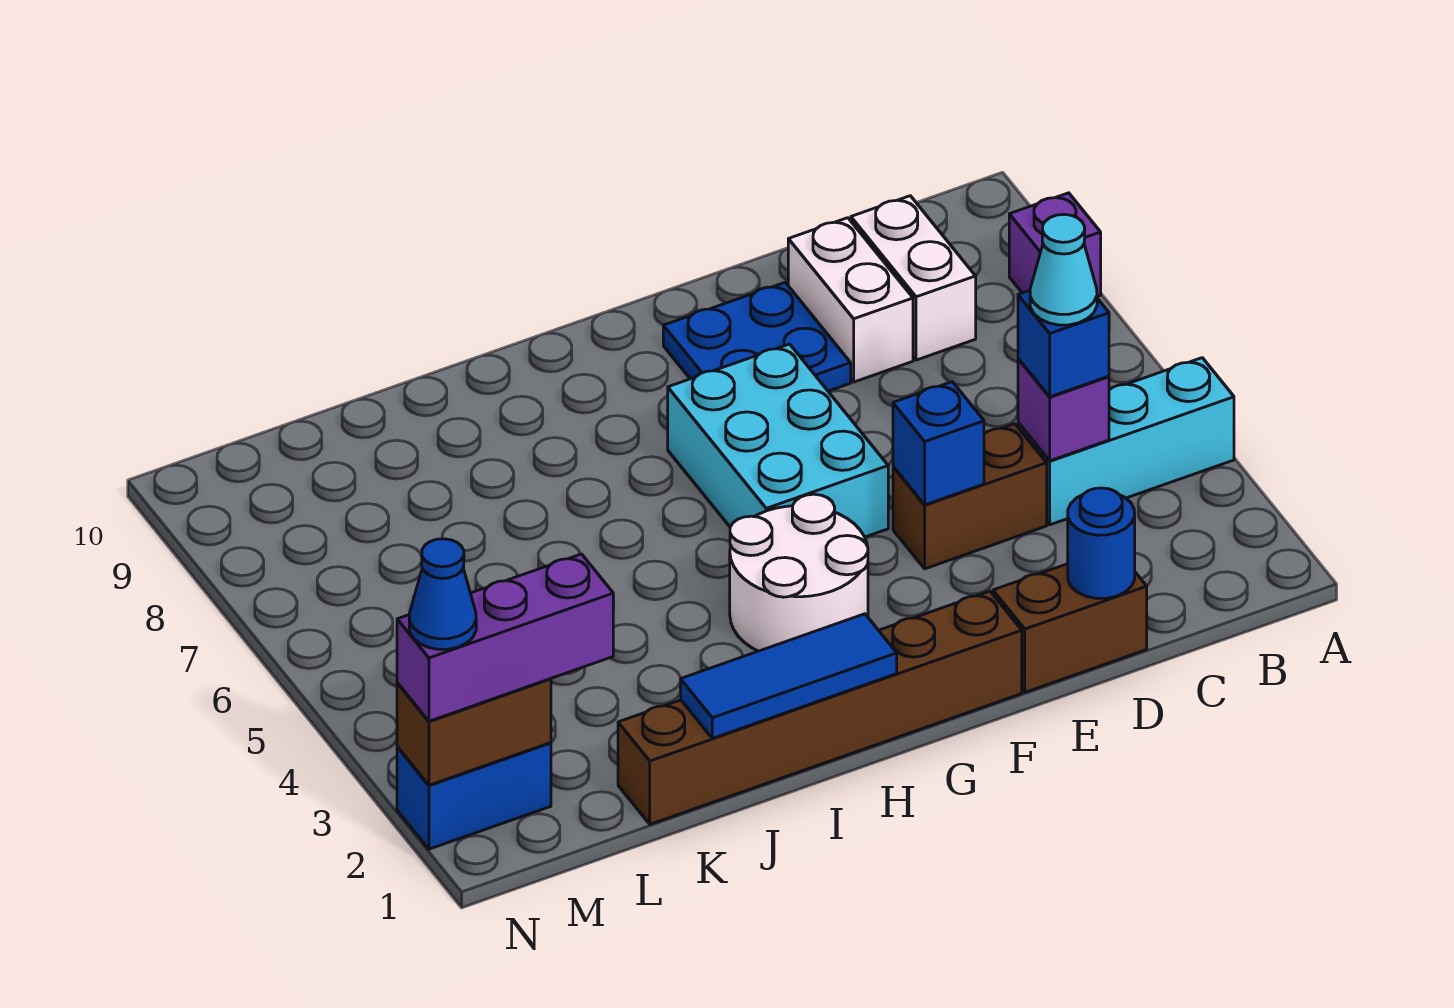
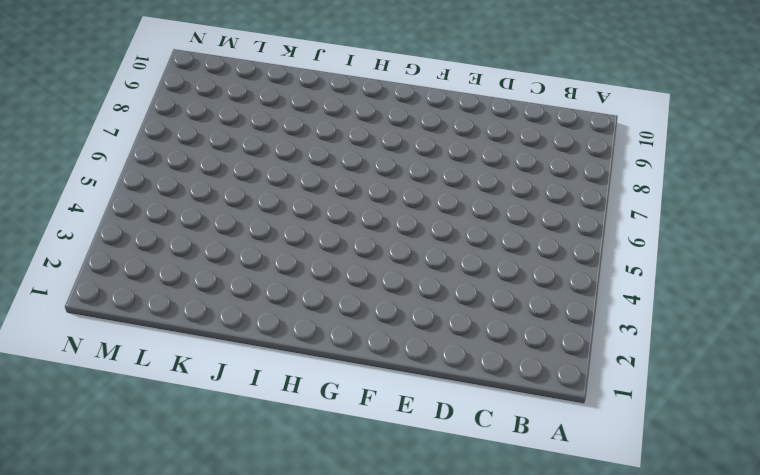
none -> cyan 1x3 brick [1018,358,1234,525]
none -> purple 1x1 brick [1009,193,1101,296]
none -> white 1x2 brick [851,196,976,360]

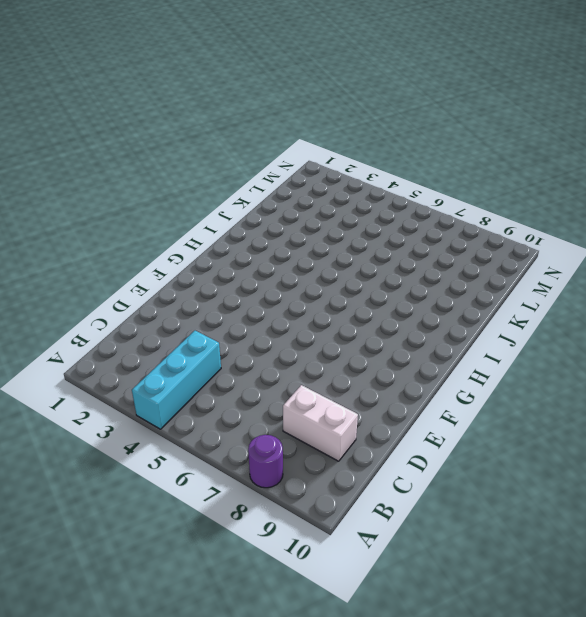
purple 1x1 round brick [248,435,283,488] -> purple 1x1 brick [1009,193,1101,296]
none -> brown 1x2 brick [993,564,1147,692]
none -> brown 1x2 brick [893,424,1047,569]
none -> white 1x2 brick [788,218,913,382]

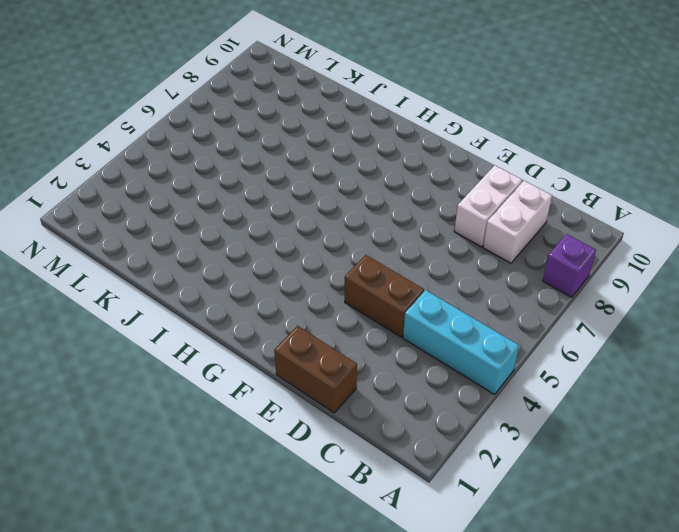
none -> blue 2x2 plate [663,282,851,391]
none -> brown 1x6 brick [618,591,1022,824]
none -> cyan 2x3 brick [668,344,888,537]

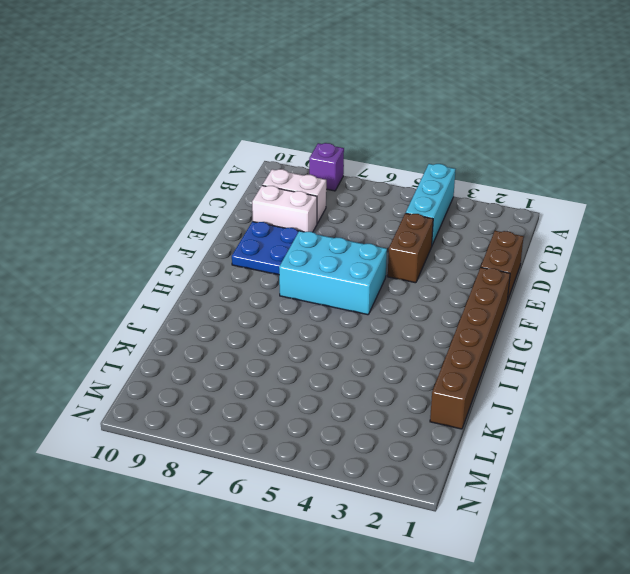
none -> white 2x2 round brick [730,494,868,651]
none -> blue 1x2 brick [397,743,551,849]
none -> purple 1x1 brick [1018,359,1109,461]

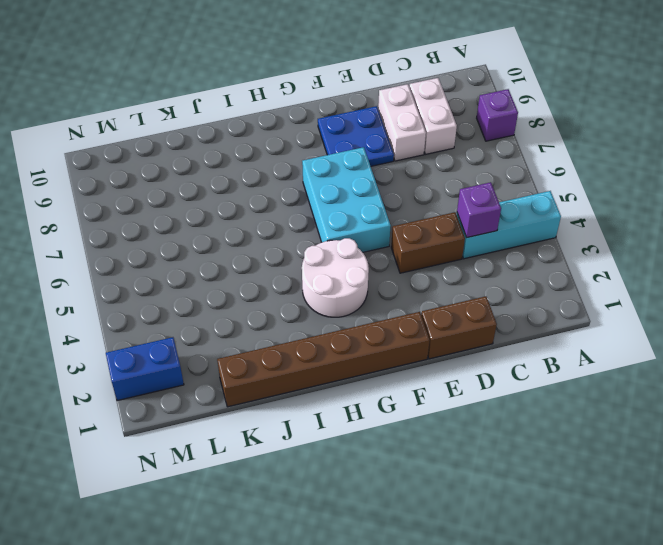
none -> blue 1x1 round brick [1068,488,1135,599]
none -> blue 1x1 brick [893,382,984,505]
none -> blue 1x3 tile [681,614,897,738]

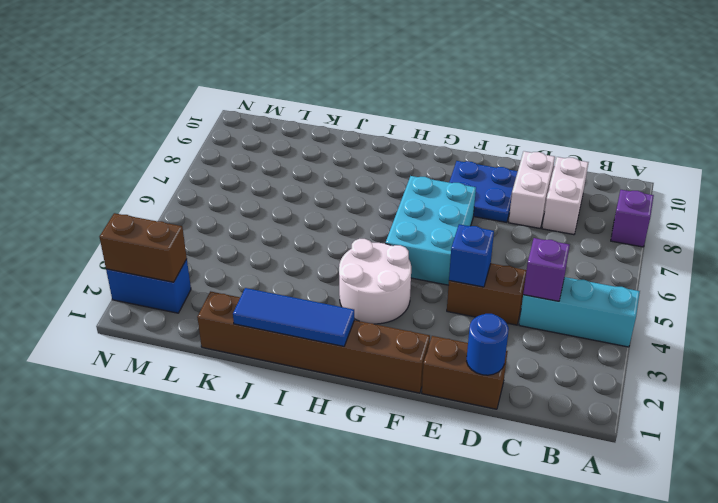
none -> blue 1x1 brick [1018,290,1109,397]
none -> purple 1x3 brick [397,554,613,721]
none -> cyan 1x1 cone [1030,214,1097,325]

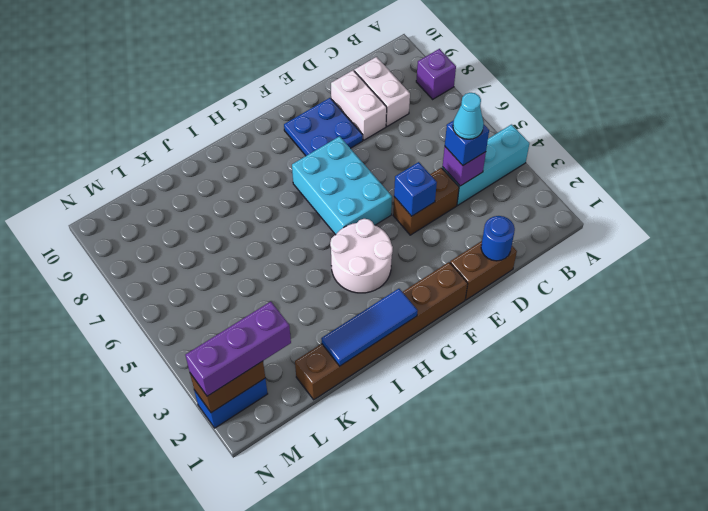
none -> blue 1x1 cone [409,539,476,649]

